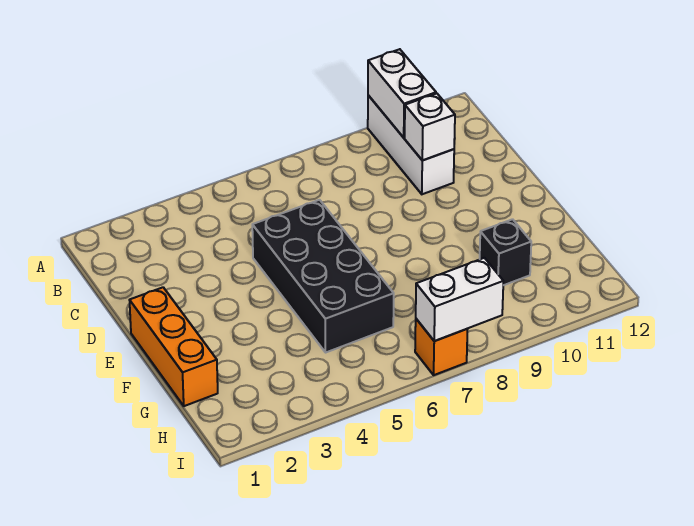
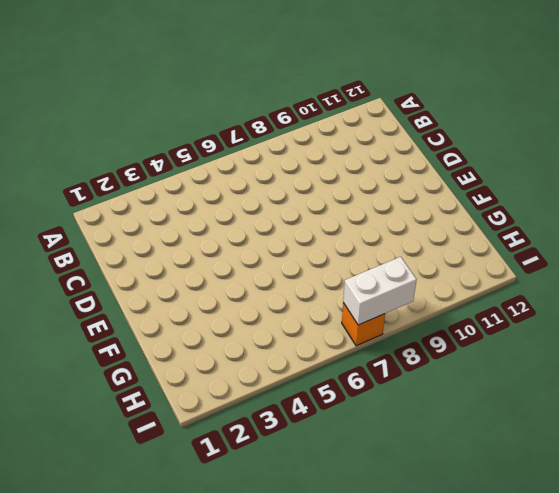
none -> white 1x3 brick [368,95,454,194]
none -> black 2x4 brick [252,200,394,352]

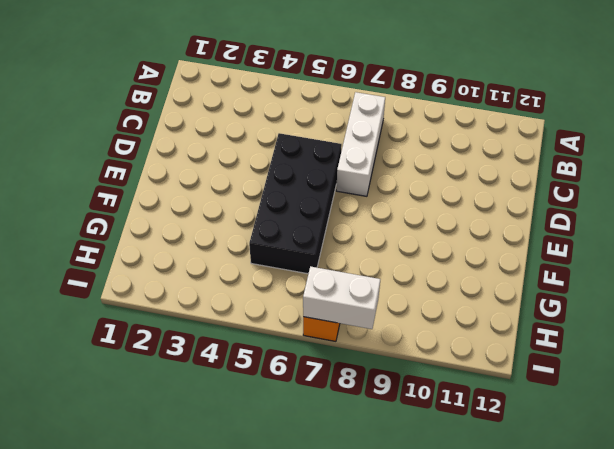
white 1x3 brick [336,92,385,196] -> white 1x3 brick moved to [368,95,454,194]
none -> orange 1x3 brick [130,287,218,406]
none -> black 1x1 brick [480,219,531,285]

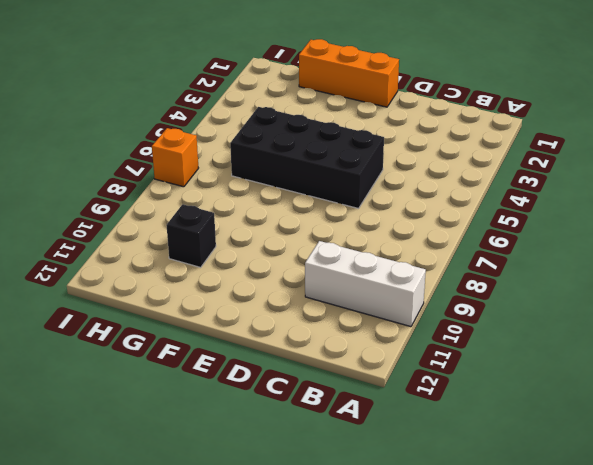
none -> white 1x2 brick [368,49,436,138]
none -> white 1x1 brick [405,93,455,160]

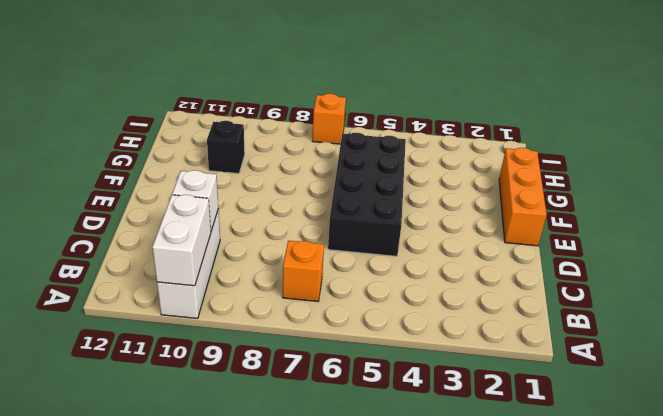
orange 1x1 brick [283,241,324,301] -> none
none -> white 1x2 brick [416,258,503,341]

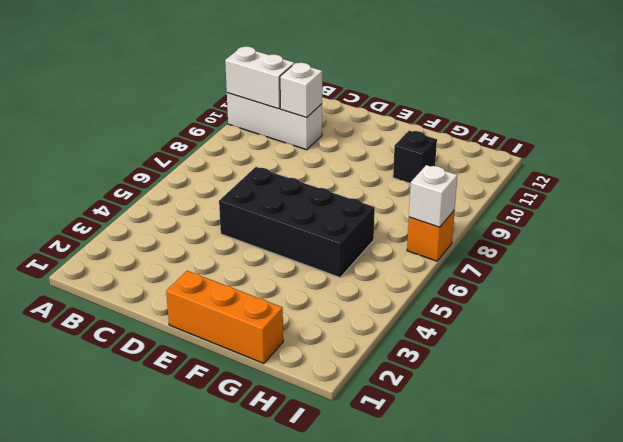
white 1x1 brick [409,165,457,227] -> white 1x2 brick [416,258,503,341]

